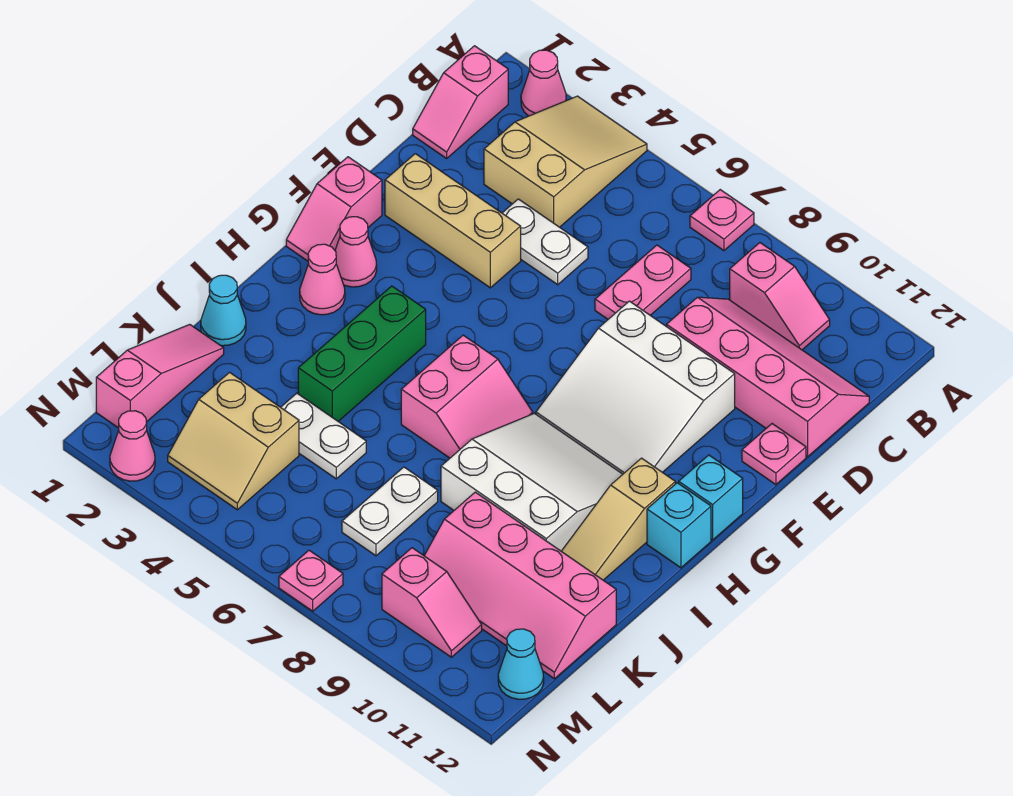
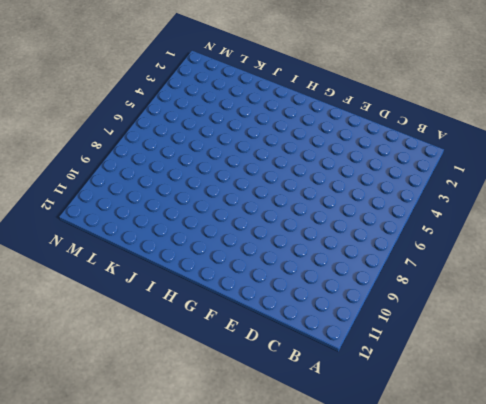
none -> pink 1x1 cone [521,50,566,116]
none -> tan 2x3 slope [484,96,647,227]
none -> pink 1x1 plate [690,190,754,251]
none -> pink 1x2 slope [413,46,508,158]

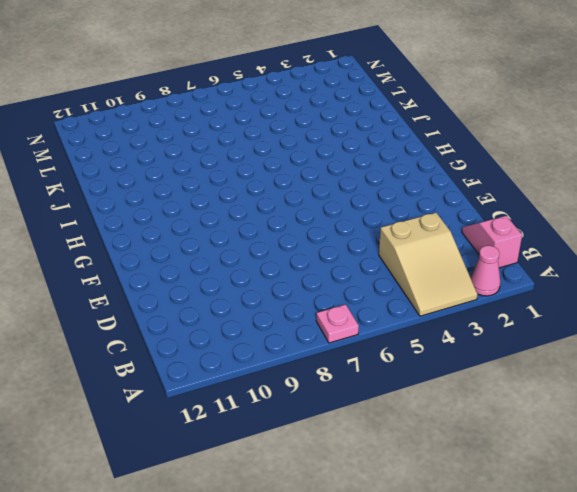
none -> pink 1x2 slope [730,243,830,350]
none -> pink 1x2 plate [595,245,691,319]
none -> pink 2x4 slope [667,297,869,457]
none -> white 1x2 plate [502,199,588,285]

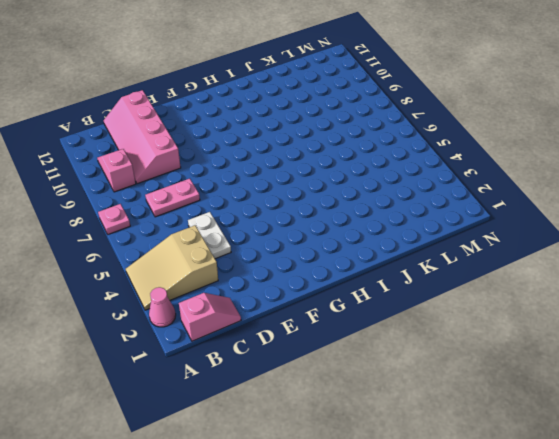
none -> tan 1x3 brick [385,154,521,288]
none -> white 3x3 slope [536,301,735,474]
none -> pink 1x1 plate [742,424,806,485]
none -> pink 1x2 slope [286,157,382,261]

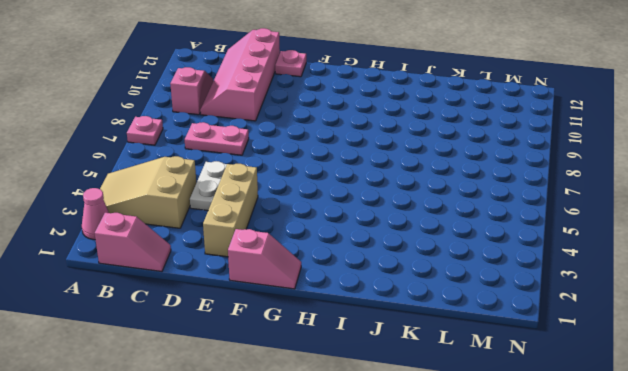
none -> white 3x3 slope [536,301,735,474]
none -> pink 1x1 cone [335,217,377,287]
none -> cyan 1x1 brick [679,455,743,540]
none -> pink 1x1 cone [300,244,345,315]

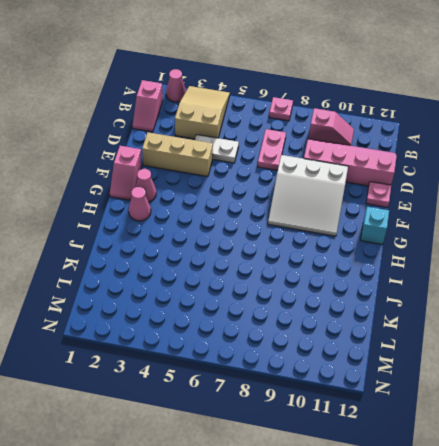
none -> green 1x3 brick [298,286,426,421]
none -> pink 2x2 slope [401,335,533,458]
none -> white 3x3 slope [441,413,623,551]
none -> tan 1x3 slope [561,458,675,580]

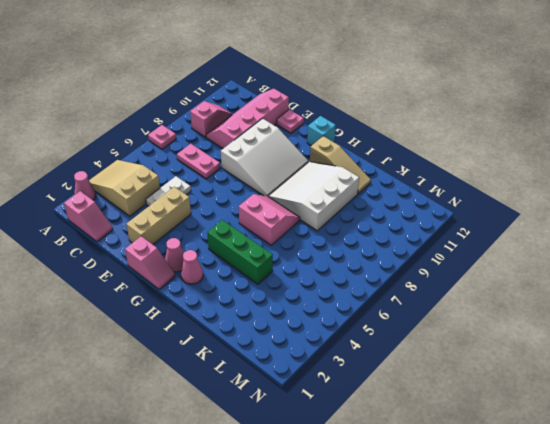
none -> cyan 1x1 brick [647,483,711,568]
none -> cyan 1x1 cone [201,275,246,346]
none -> pink 1x3 slope [96,324,224,428]
none -> white 1x2 plate [281,393,366,479]

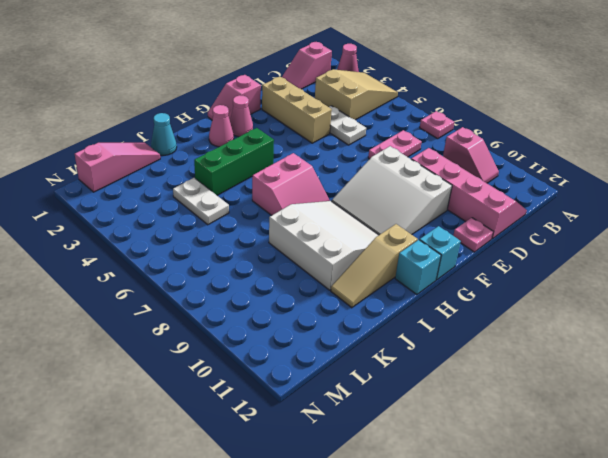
none -> white 1x2 plate [342,467,438,556]
none -> pink 2x4 slope [424,492,616,679]
none -> tan 2x2 slope [168,372,299,510]
none -> pink 1x2 slope [382,548,482,657]

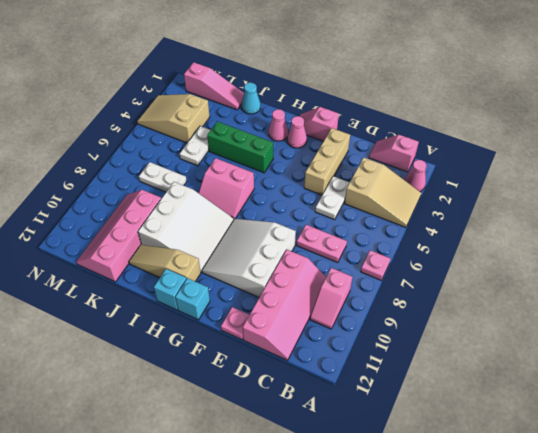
tan 2x3 slope [137,94,210,143] -> tan 2x2 slope [168,372,299,510]
none -> pink 1x2 slope [382,548,482,657]
none -> cyan 1x1 cone [498,629,544,699]
none -> pink 1x1 cone [110,411,155,481]
none -> pink 1x1 plate [279,550,343,611]

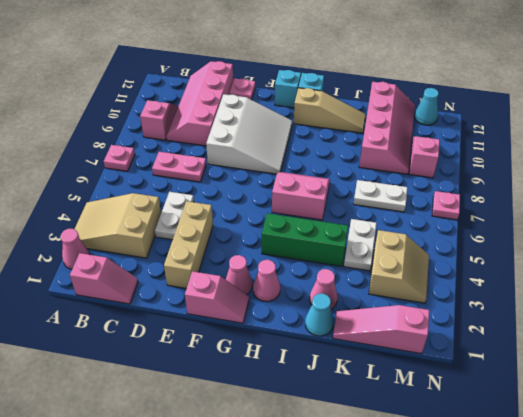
pink 1x1 cone [310,269,337,309] -> pink 1x1 cone moved to [110,411,155,481]
none -> white 3x3 slope [441,413,623,551]

